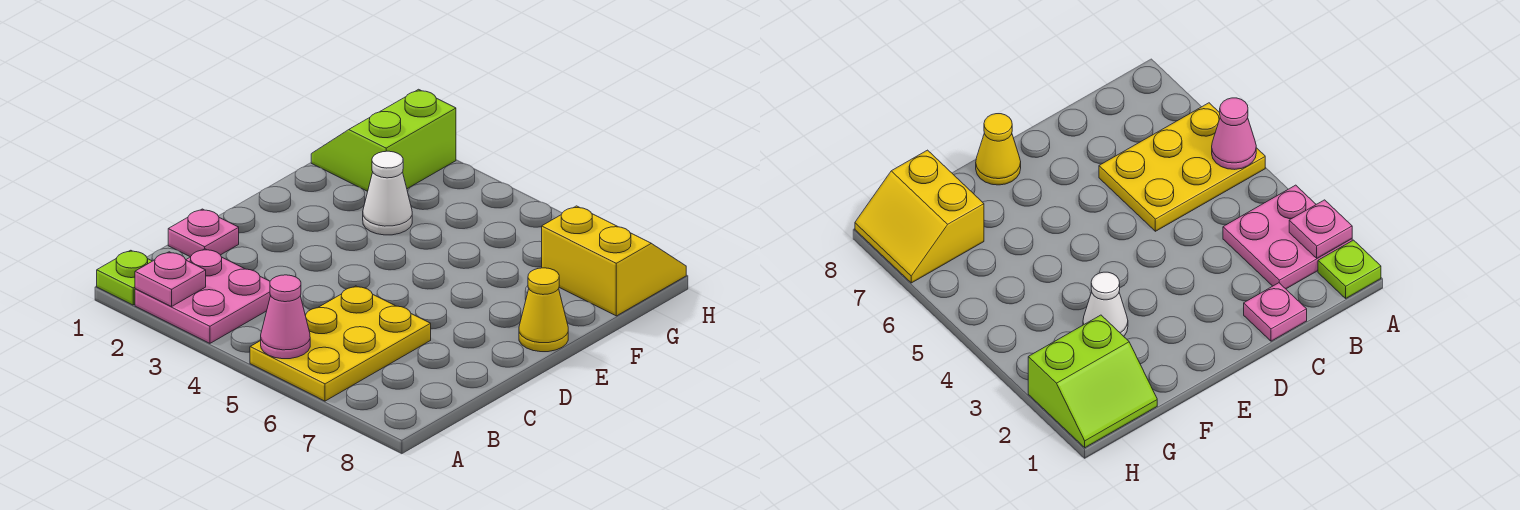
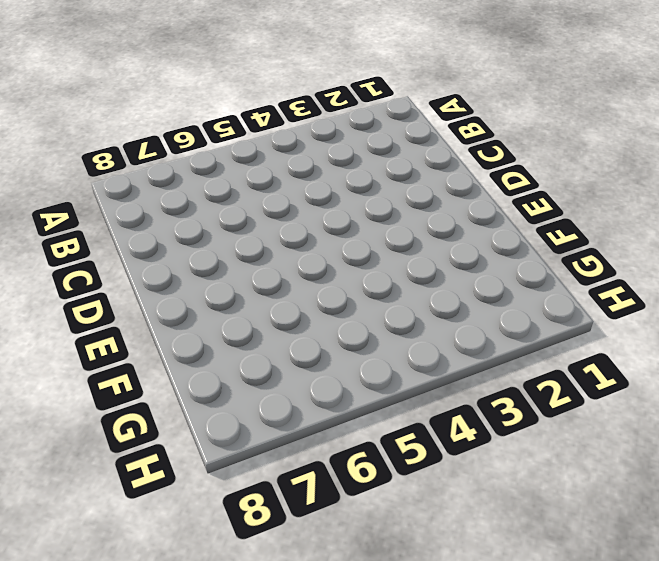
none -> lime 1x1 plate [97,250,152,305]
none -> pink 2x2 plate [135,249,271,343]

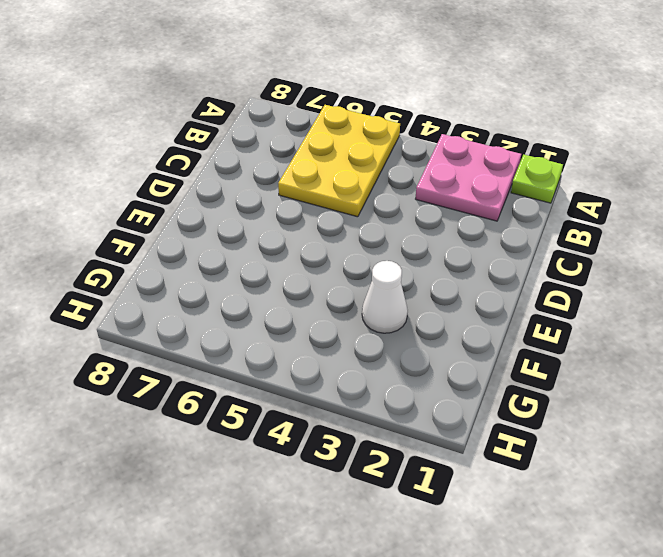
none -> pink 1x1 plate [168,209,239,257]
none -> yellow 1x1 cone [519,268,568,352]

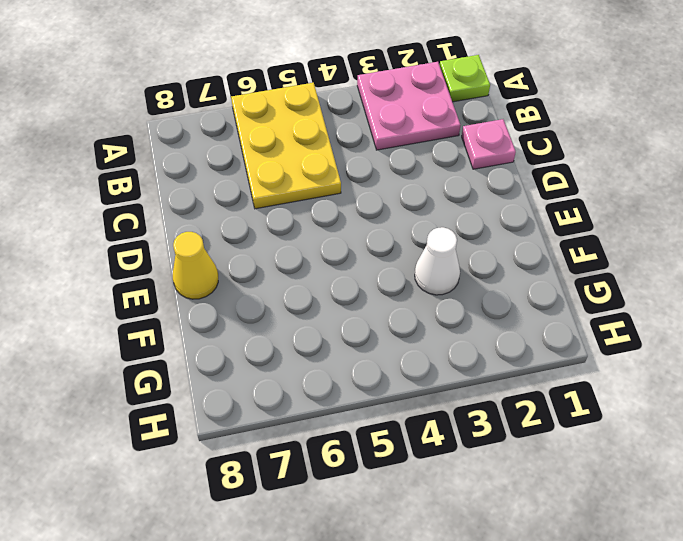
none -> lime 2x2 slope [311,89,456,191]
none -> yellow 2x2 slope [542,206,686,316]

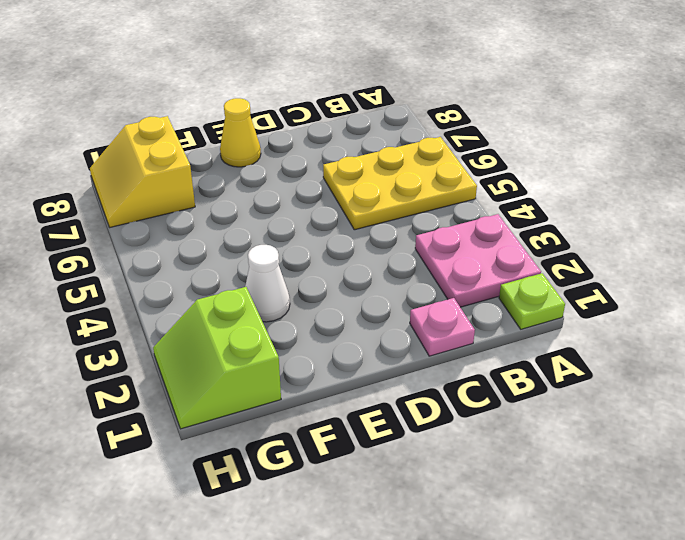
lime 2x2 slope [153,287,281,429] -> lime 2x2 slope turned to [311,89,456,191]
none -> pink 1x1 plate [135,252,206,307]
none -> pink 1x1 cone [261,275,310,359]

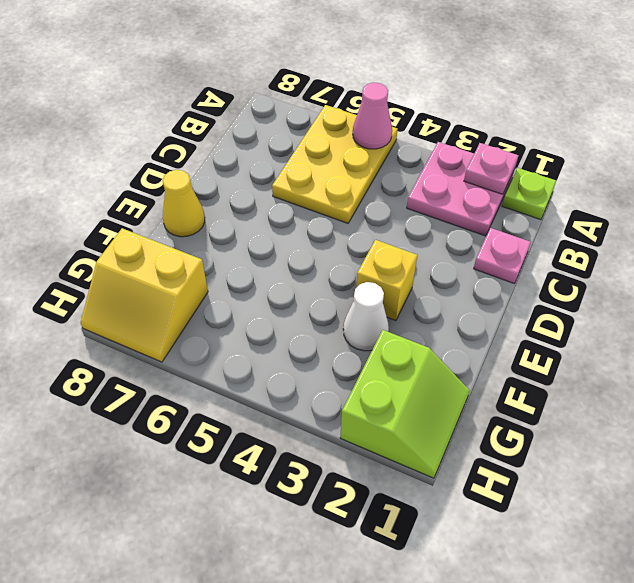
yellow 1x1 brick [356,240,417,321] -> none

